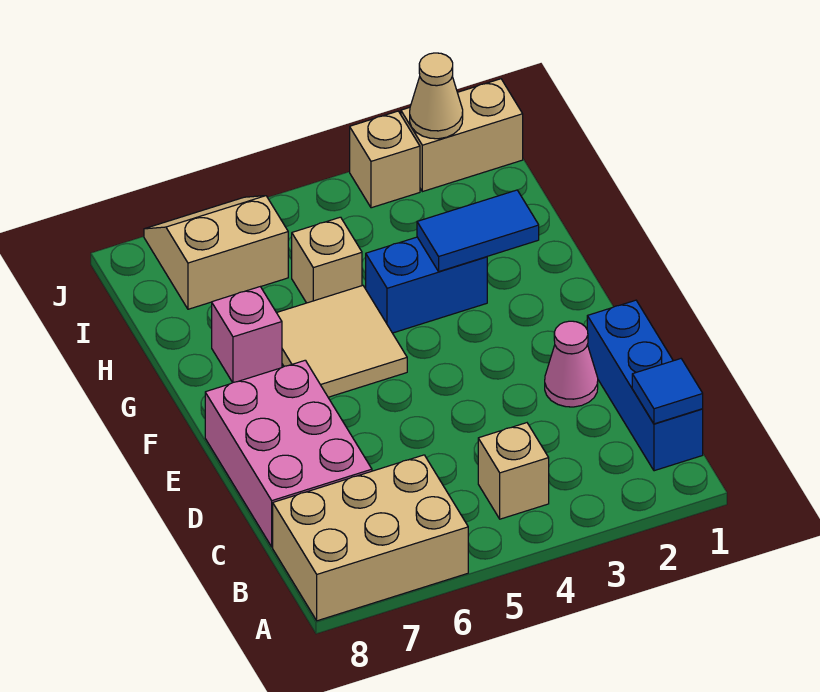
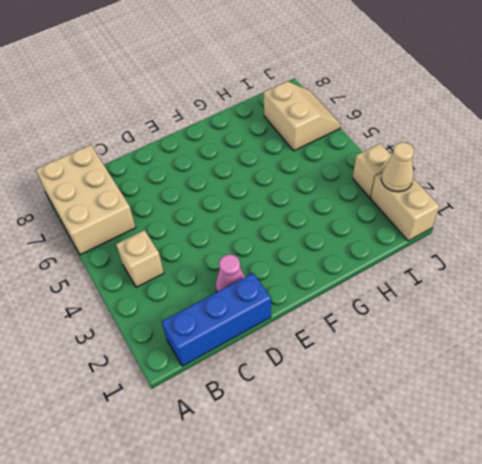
none -> pink 2x3 brick [205,360,372,547]
none -> tan 2x2 tile [277,286,407,397]
none -> blue 1x2 brick [366,237,487,333]

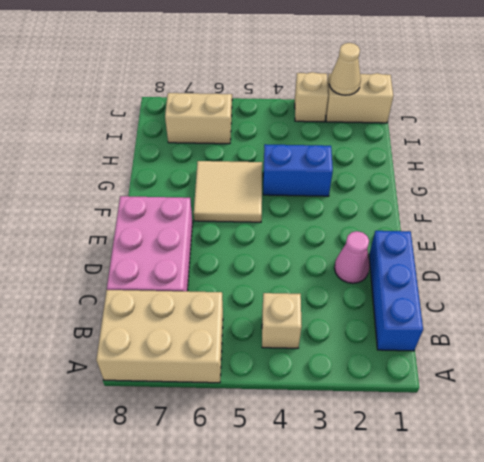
none -> pink 1x1 brick [212,287,282,383]
none -> tan 1x1 brick [292,217,362,303]
none -> blue 1x1 tile [632,359,703,424]

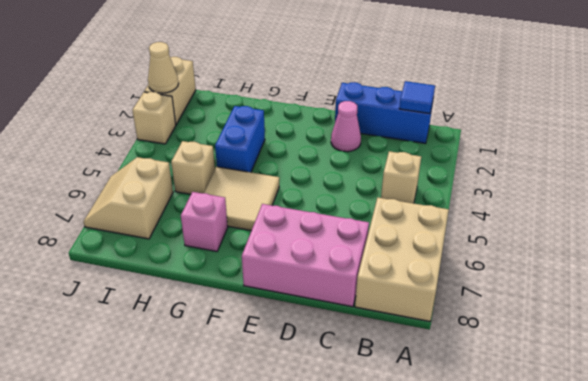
none -> blue 1x2 tile [417,190,539,271]

